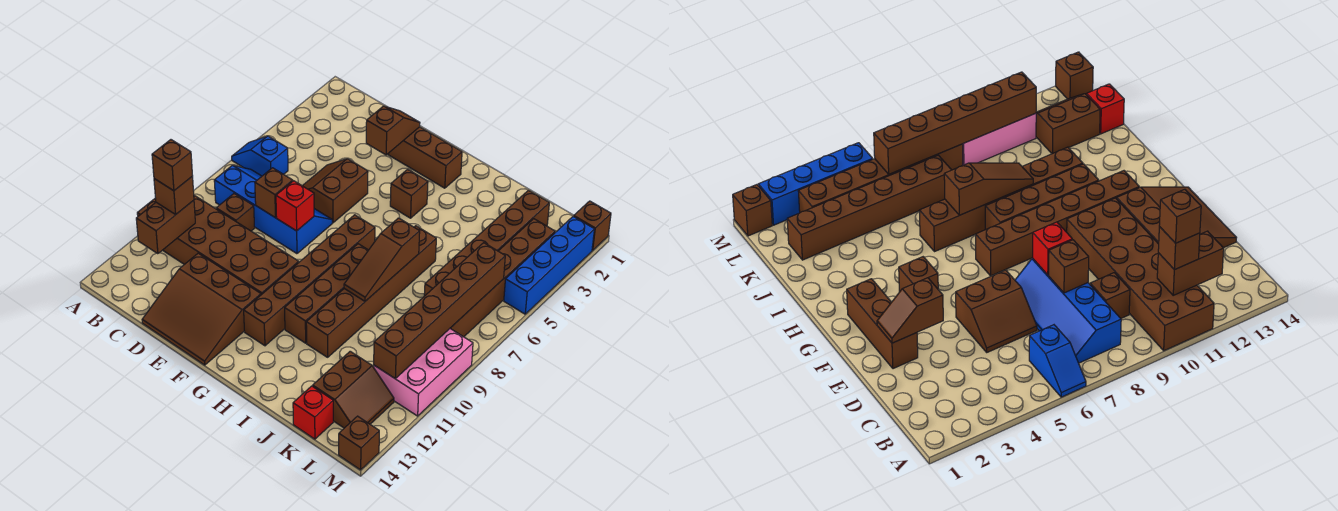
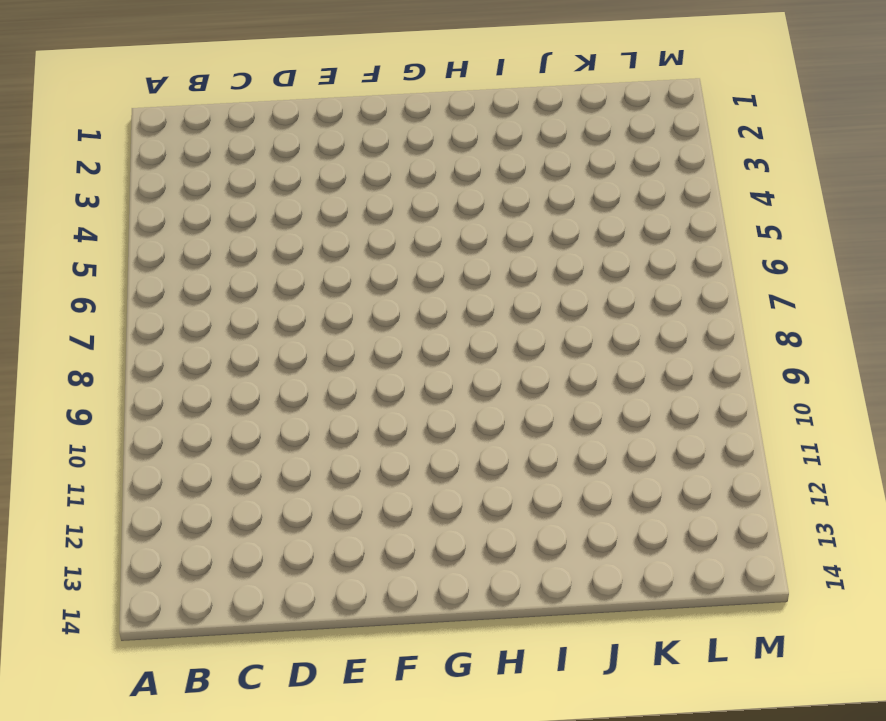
none -> blue 1x2 slope [232,136,288,176]
none -> brown 2x6 brick [137,195,299,295]
none -> blue 2x4 slope [214,165,332,254]

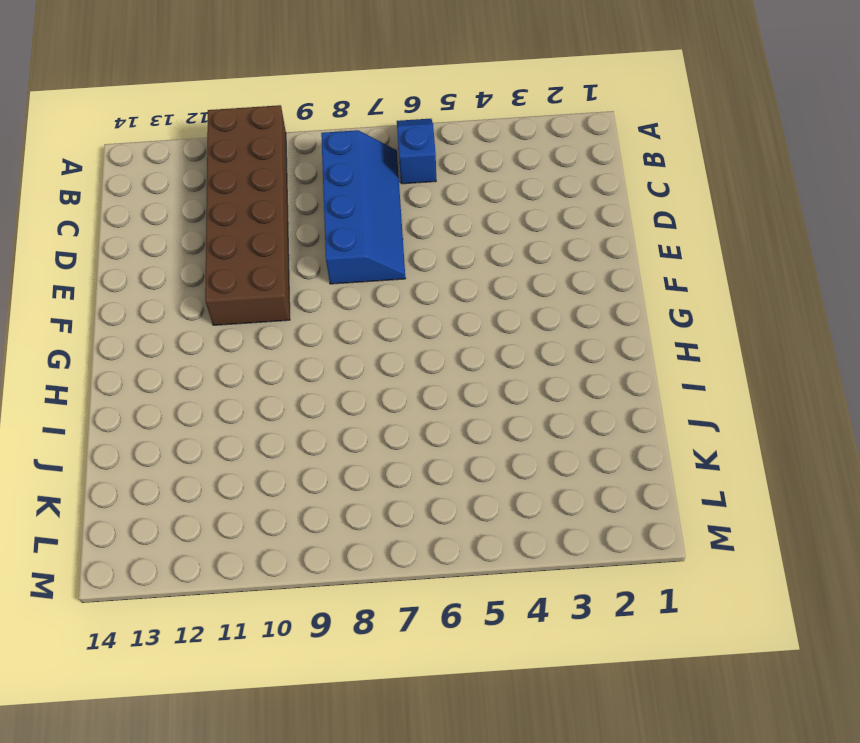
none -> brown 1x1 brick [216,194,255,231]
none -> brown 2x2 slope [303,159,368,223]
none -> brown 3x3 slope [142,253,261,365]

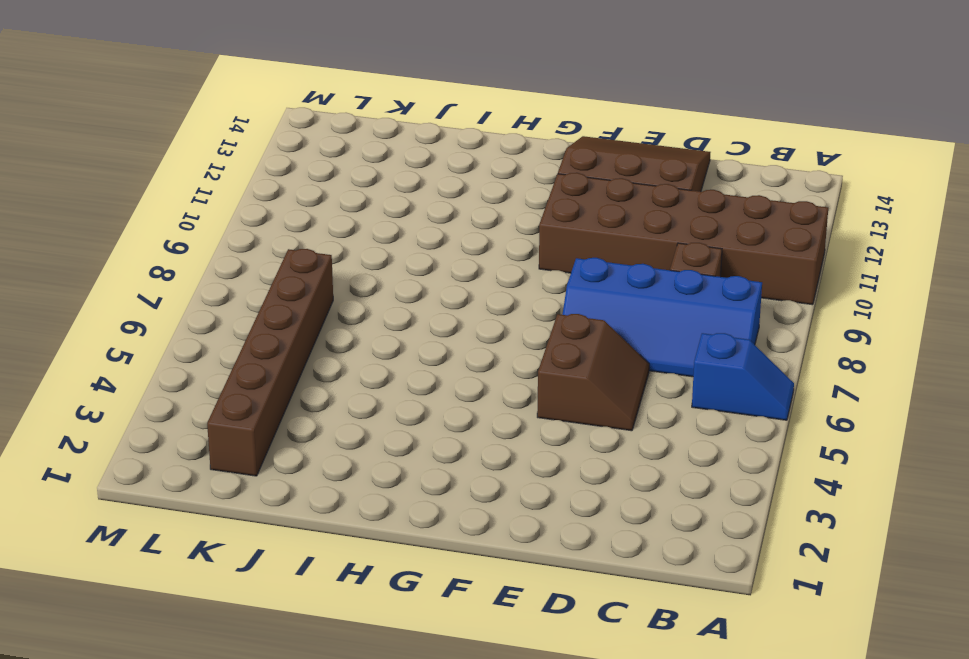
none -> brown 1x3 brick [388,127,462,188]
none -> brown 1x1 brick [390,169,428,218]
none -> brown 1x6 brick [244,215,375,346]

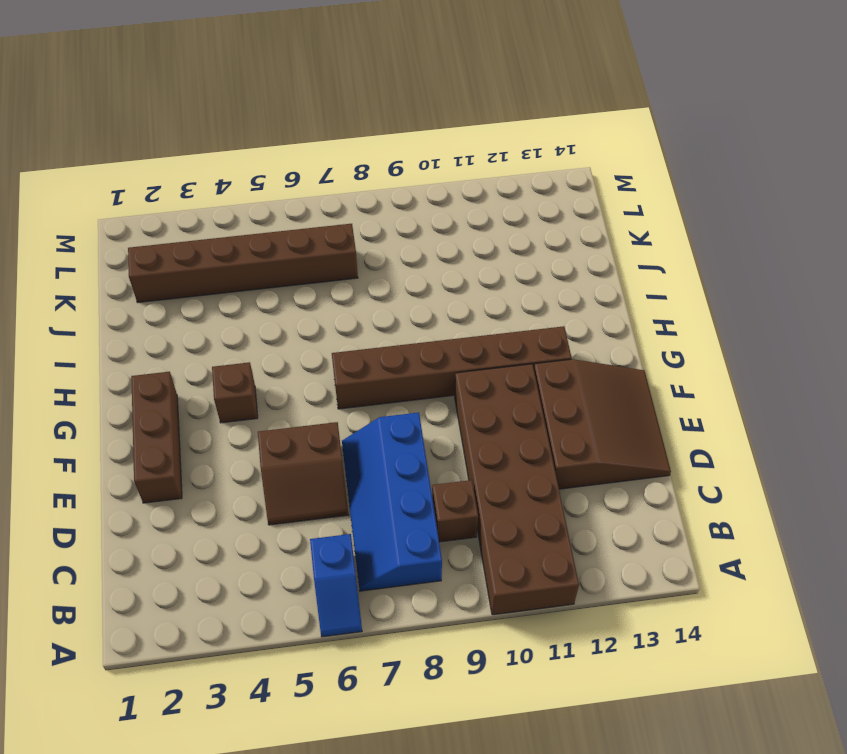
none -> brown 1x4 brick [285,244,368,343]
none -> brown 1x6 brick [306,226,436,357]
none -> brown 2x2 slope [313,351,394,428]

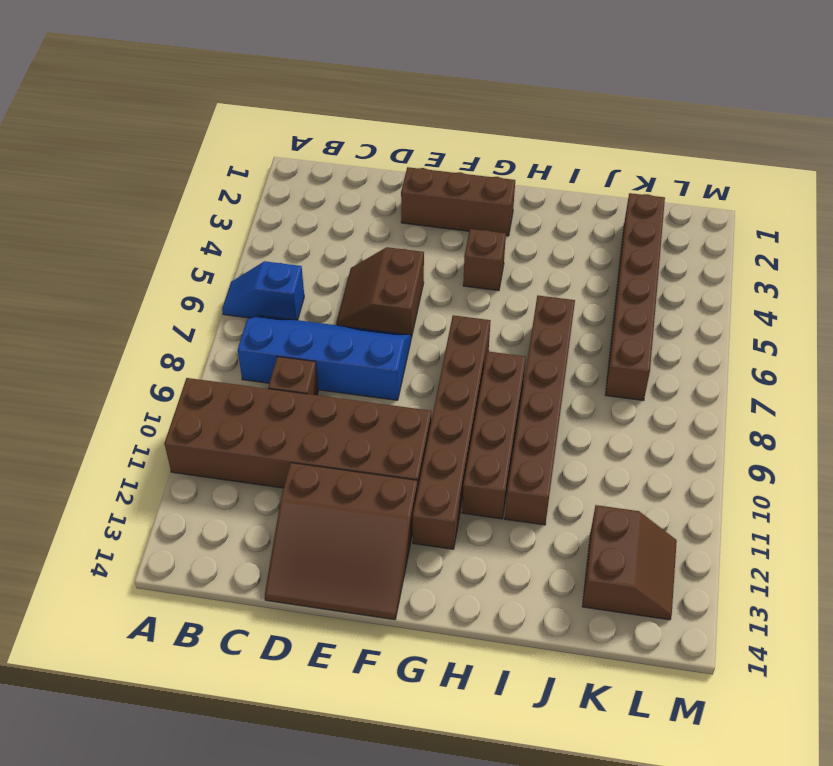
none -> red 1x1 brick [293,386,333,439]
none -> brown 1x6 brick [450,219,555,337]
none -> pink 2x3 brick [374,329,473,416]

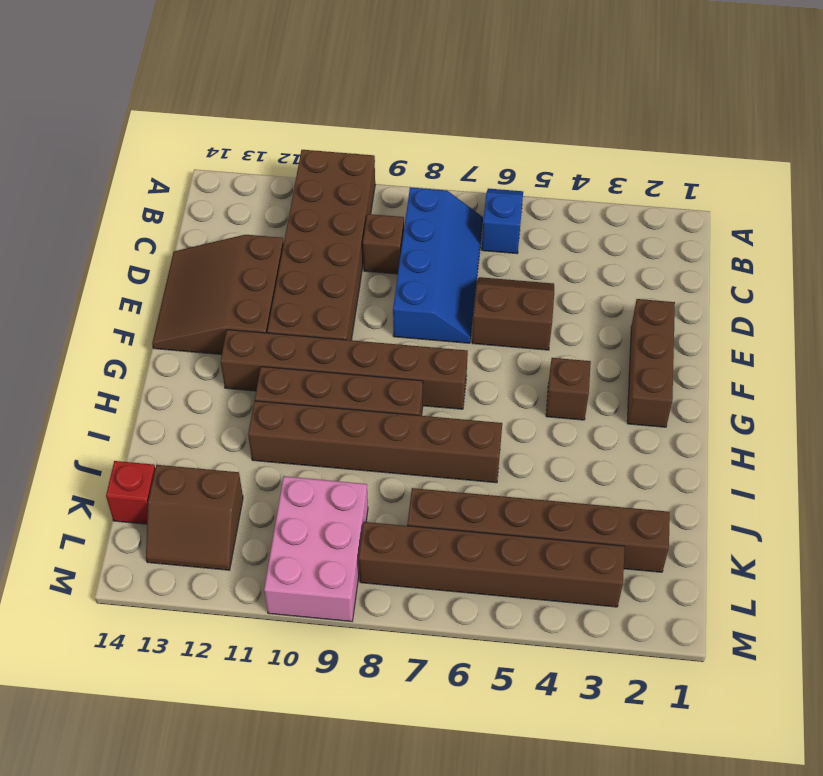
pink 2x3 brick [264,476,368,621] -> pink 2x3 brick turned to [374,329,473,416]
none -> brown 1x1 brick [574,201,611,250]
none -> blue 1x4 brick [504,216,594,314]
none -> brown 1x1 brick [339,416,379,470]

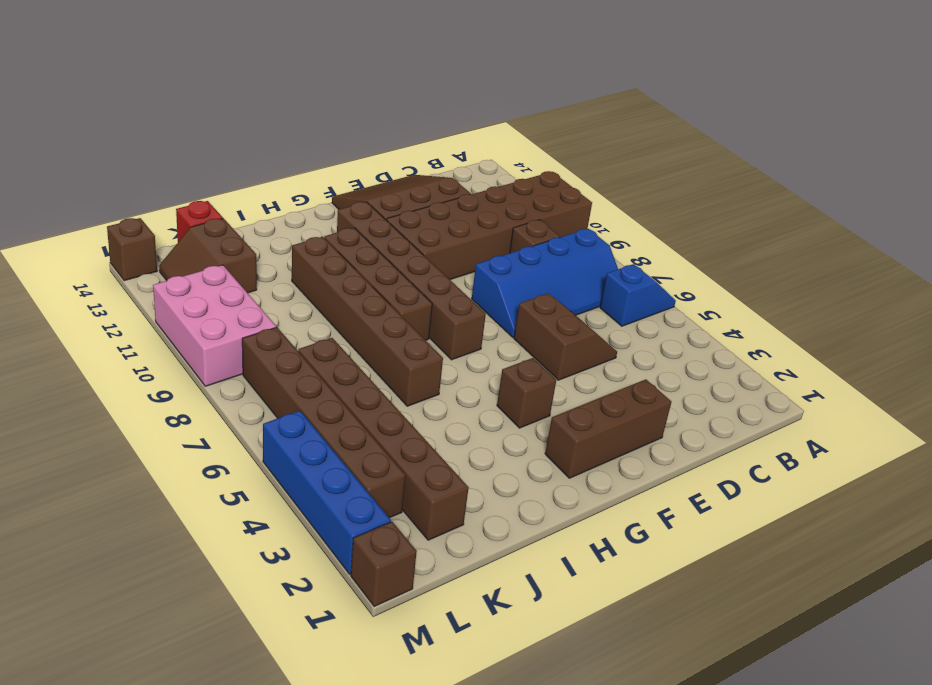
none -> brown 1x2 brick [136,200,195,254]
none -> brown 1x1 brick [255,168,293,218]
none -> brown 1x2 slope [366,106,420,155]

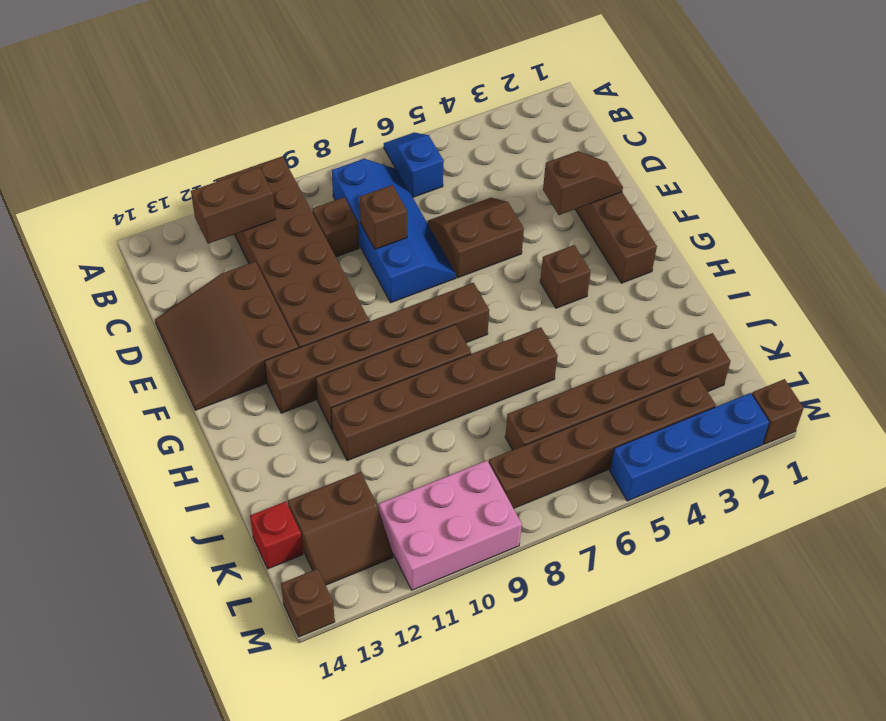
none -> red 1x1 brick [276,181,314,231]
none -> brown 1x3 slope [344,218,420,301]
none -> brown 1x6 brick [374,243,505,378]

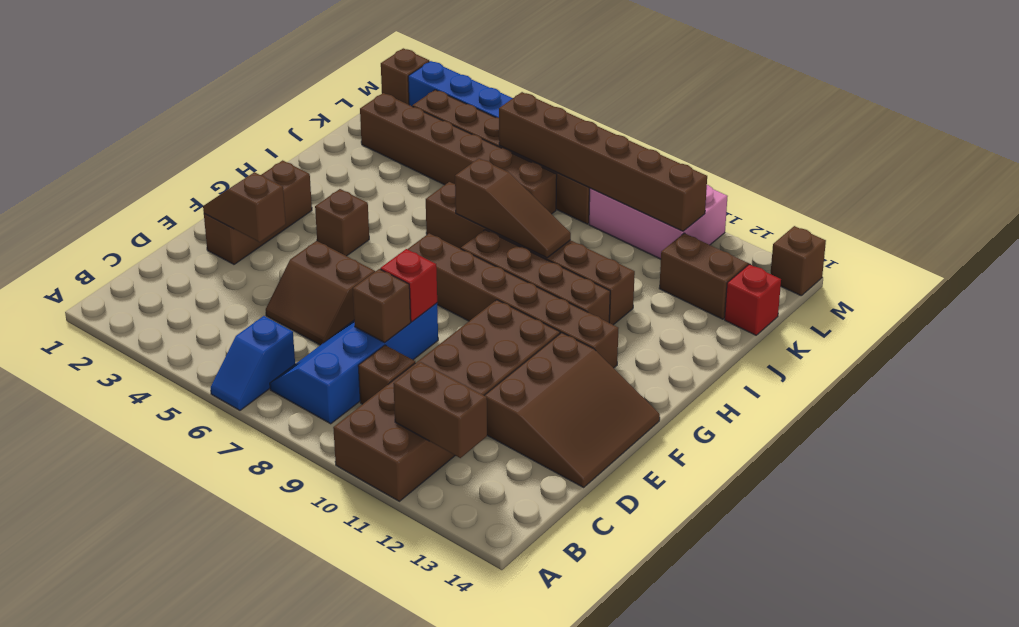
none -> brown 1x1 brick [154,177,194,215]
none -> brown 1x1 brick [152,140,193,191]

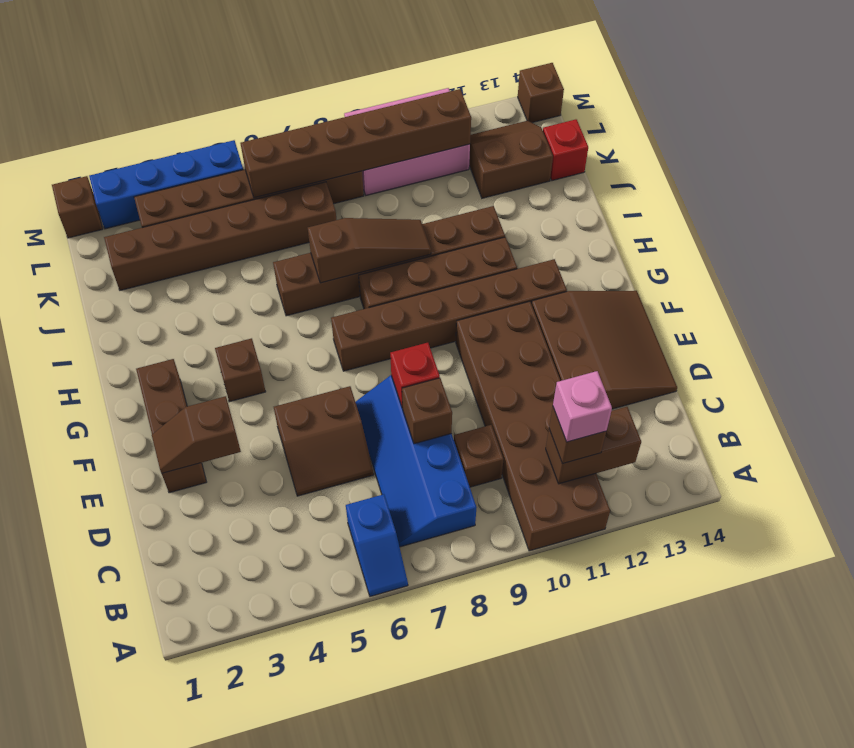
pink 1x1 brick [553,371,612,442] -> brown 1x1 brick [152,140,193,191]

